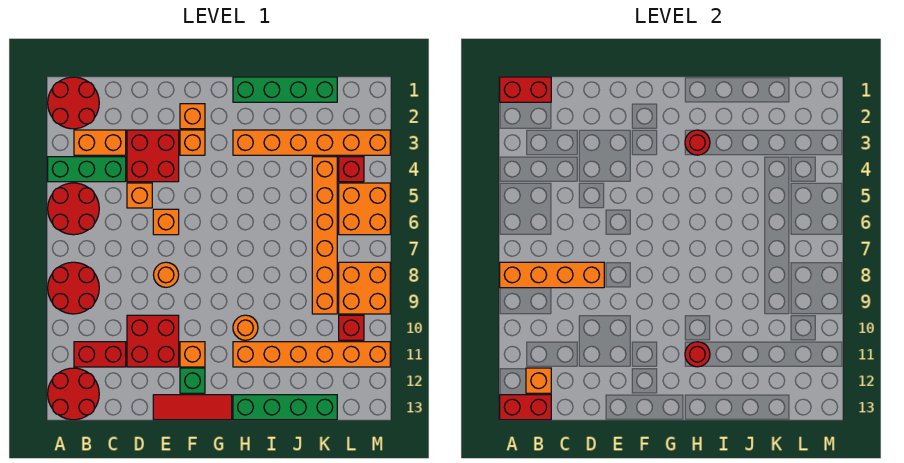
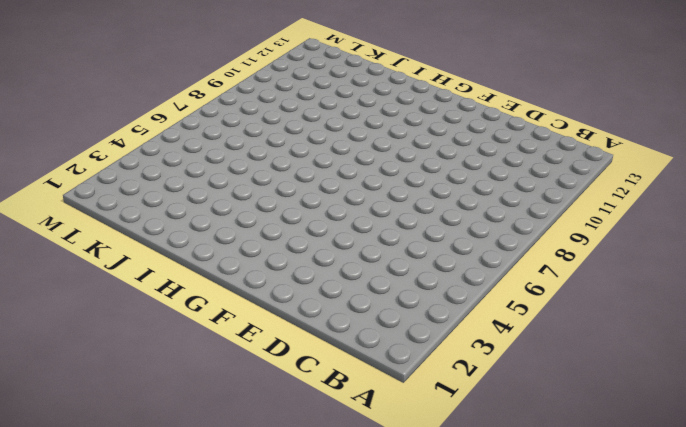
none -> red 2x2 round brick [48,77,99,129]
none -> green 1x3 brick [48,157,126,182]
none -> red 2x2 round brick [48,183,99,235]
none -> red 2x2 round brick [48,262,99,314]

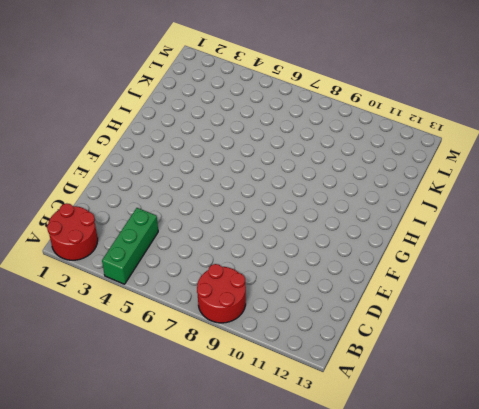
none -> red 2x2 round brick [48,183,99,235]
none -> red 2x2 round brick [48,368,99,420]
none -> orange 1x2 brick [74,130,126,155]
none -> red 1x2 brick [74,342,126,367]

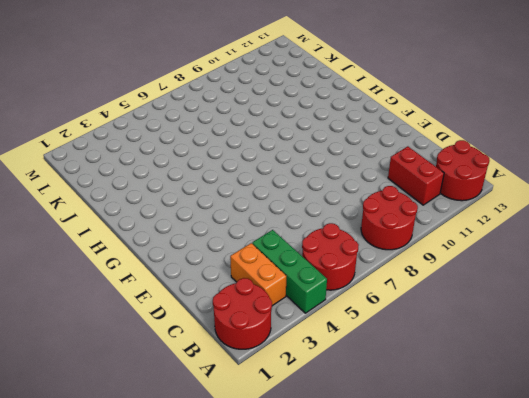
none -> red 2x2 brick [127,130,179,182]
none -> orange 1x1 brick [127,183,152,208]
none -> red 2x2 brick [127,315,179,367]
none -> orange 1x1 brick [153,209,179,235]

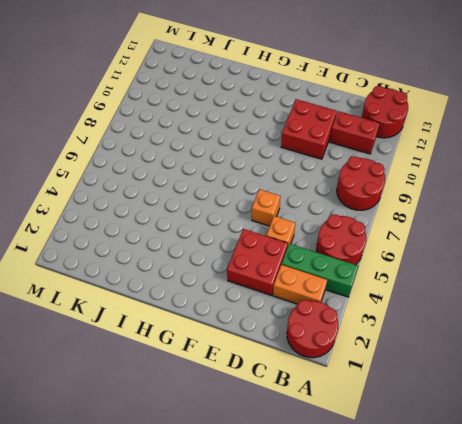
none -> orange 1x1 round brick [154,262,179,287]
none -> red 1x3 tile [153,395,232,420]
none -> orange 1x1 brick [180,104,205,129]
none -> orange 1x1 brick [180,130,205,155]

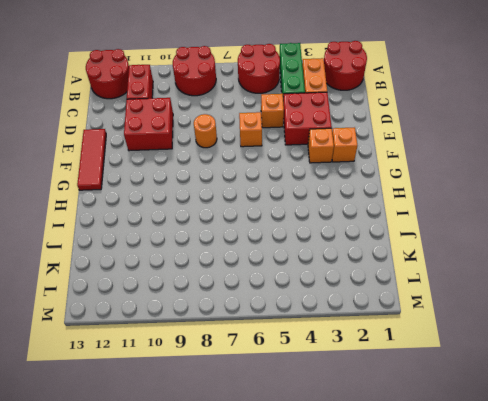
none -> orange 1x1 brick [180,342,205,367]
none -> green 1x1 brick [180,368,205,393]
none -> green 1x4 brick [233,77,337,102]
none -> orange 1x6 brick [233,130,390,155]

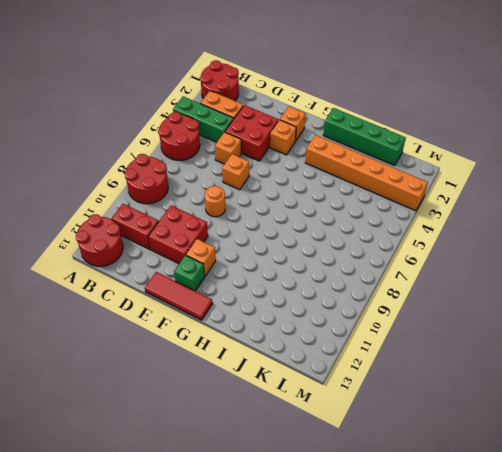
none -> orange 1x1 round brick [233,315,258,340]
none -> orange 1x6 brick [233,342,390,367]
none -> green 1x4 brick [233,395,337,420]
none -> orange 1x6 brick [312,157,337,314]

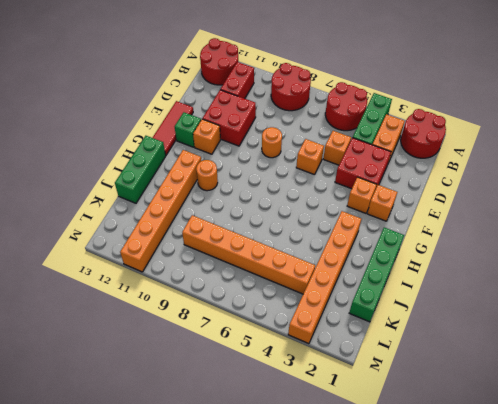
green 1x3 brick [115,136,166,203] -> green 1x4 brick [233,395,337,420]
none -> red 1x1 brick [339,157,364,182]
none -> orange 2x2 brick [339,183,390,235]
none -> orange 2x2 brick [339,262,390,314]
none -> red 1x1 brick [339,315,364,340]

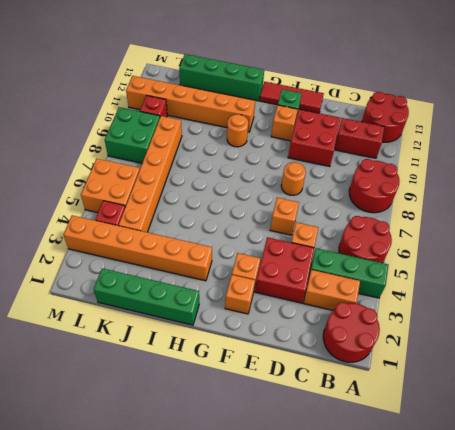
green 2x2 brick [105,107,160,163] -> orange 2x2 brick [339,262,390,314]
none -> red 1x2 brick [500,77,551,102]
none -> orange 1x4 brick [500,262,604,288]
none -> red 1x2 brick [500,395,551,420]
none -> orange 1x1 brick [526,368,551,393]

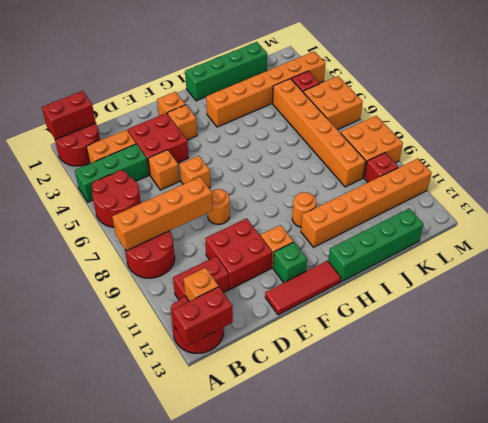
none -> red 1x1 round brick [685,130,710,155]
none -> red 1x1 round brick [685,342,710,367]

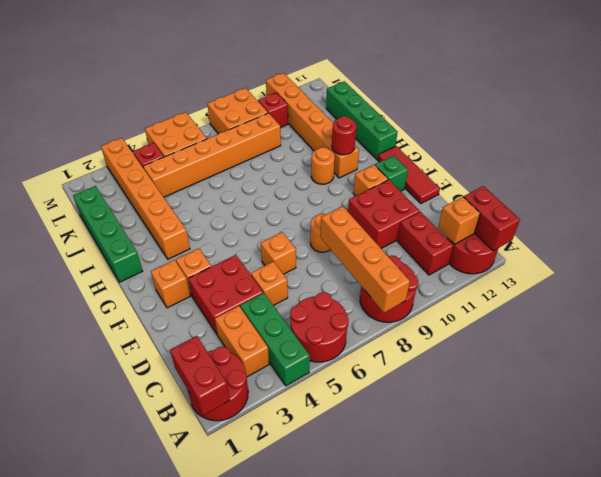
none -> red 1x1 round brick [685,130,710,155]

